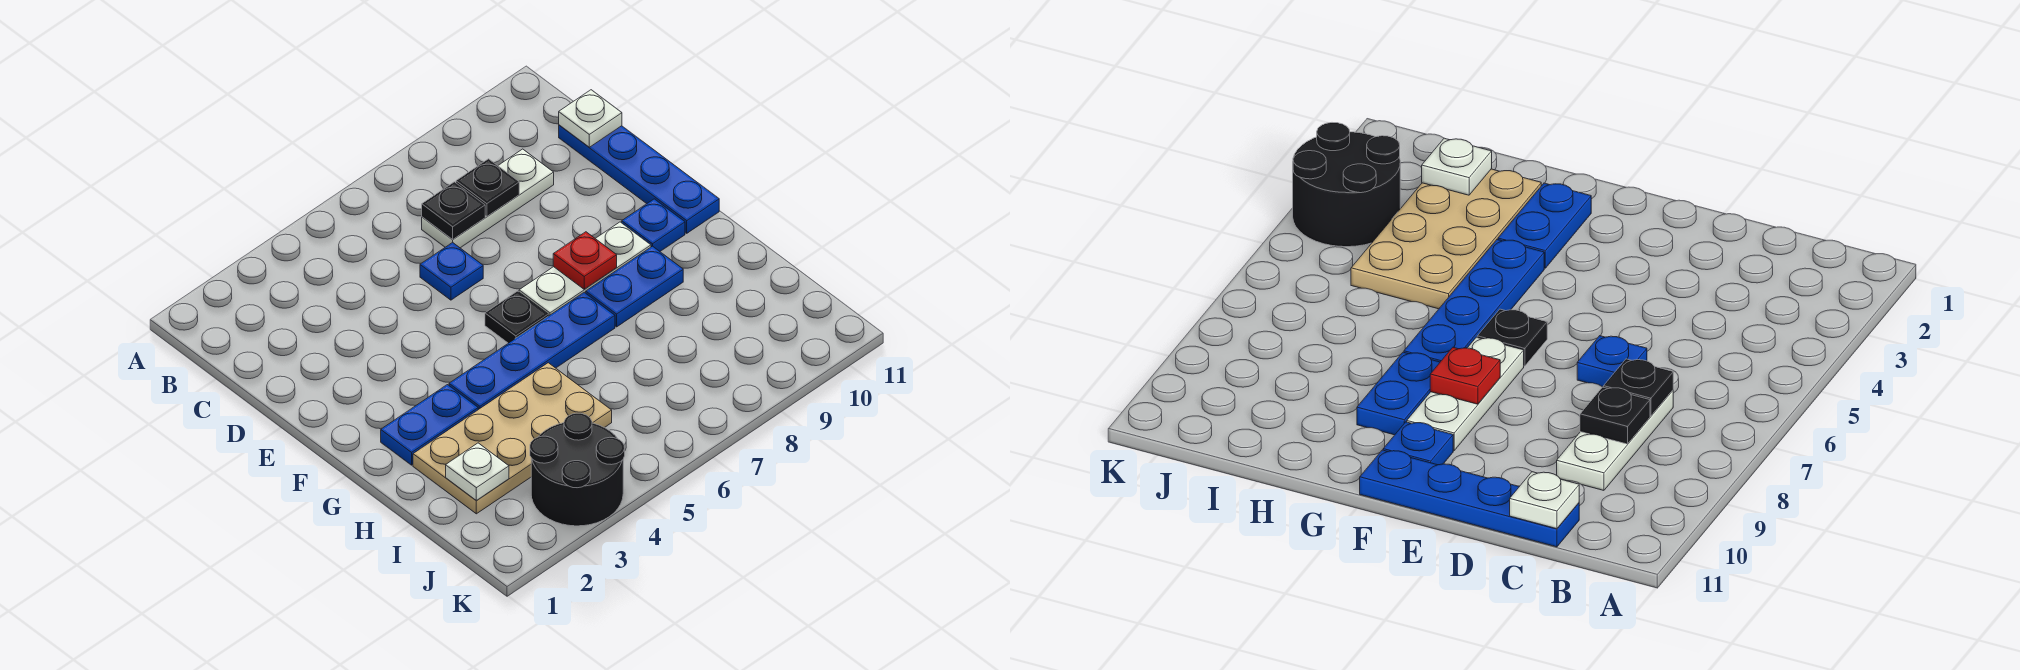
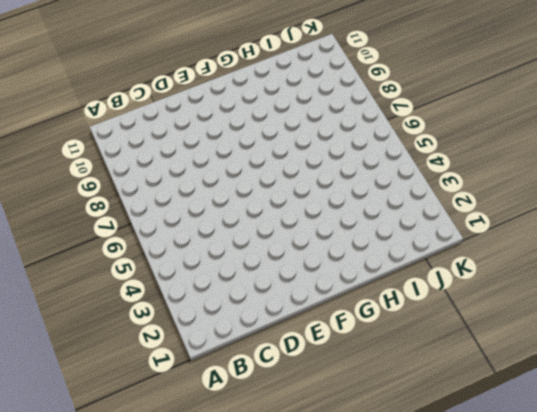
none -> white 1x3 plate [422,149,554,248]
none -> blue 1x4 plate [559,125,719,233]
none -> blue 1x1 plate [420,242,483,300]

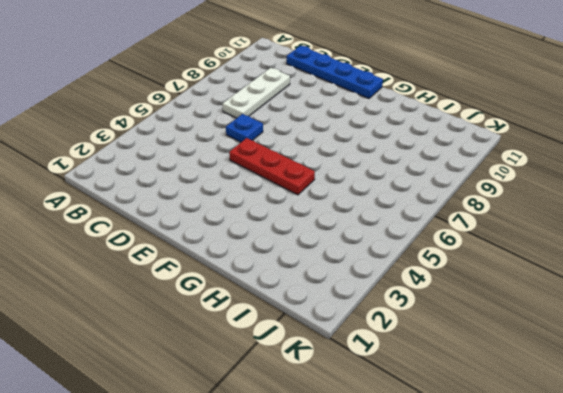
red 1x3 plate [229,138,315,195] -> blue 1x4 plate [449,292,615,409]
none -> black 1x1 plate [485,291,548,343]
none -> white 1x3 plate [519,222,651,316]
none -> blue 1x1 plate [622,199,685,251]

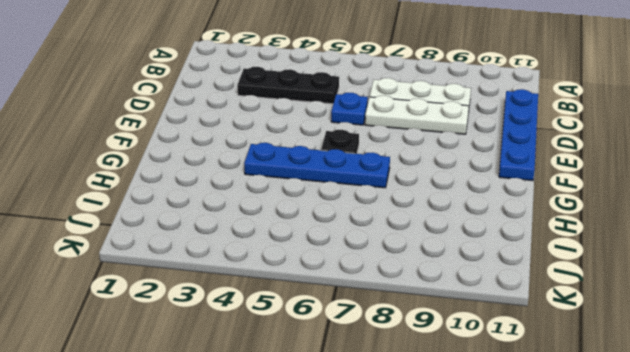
black 1x3 plate [238,67,339,104] -> none
white 1x3 plate [365,95,469,134] -> white 1x3 plate moved to [519,222,651,316]
none -> blue 1x1 plate [622,199,685,251]
none -> blue 1x2 plate [381,385,478,465]
none -> blue 1x2 plate [586,246,683,327]

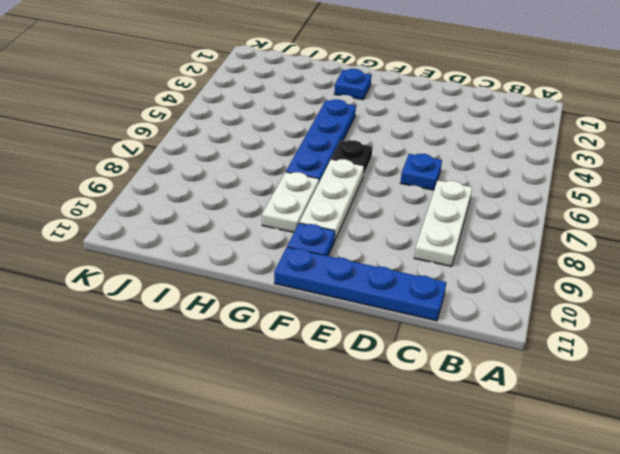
blue 1x1 plate [334,69,372,100] -> blue 1x2 plate [381,385,478,465]
white 1x2 plate [262,172,319,232] -> blue 1x2 plate [586,246,683,327]
none -> tan 2x4 plate [413,363,612,514]
none -> black 2x2 round brick [530,413,625,526]
none -> black 1x1 plate [422,182,485,240]

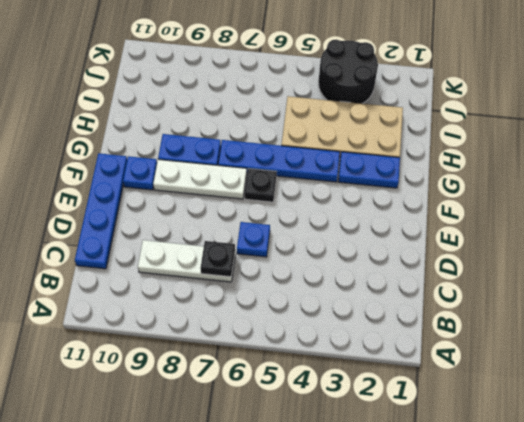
none -> black 1x1 plate [456,159,519,216]
none -> white 1x1 plate [559,90,622,147]
none -> red 1x1 plate [553,232,617,289]

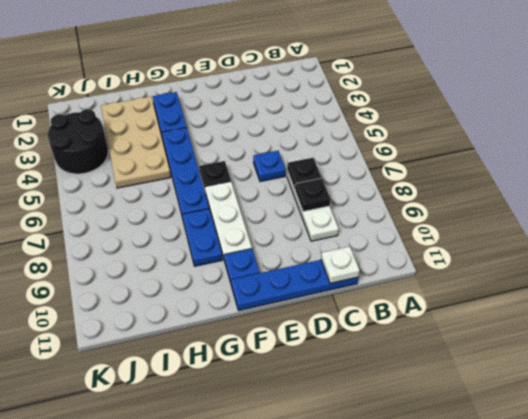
none -> red 1x1 plate [553,232,617,289]
none -> white 1x1 plate [446,443,509,500]

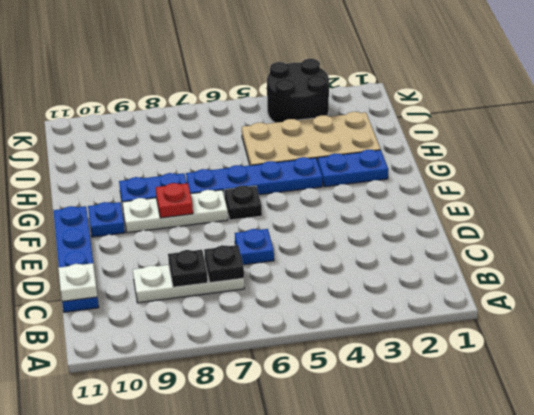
none -> white 1x1 plate [446,443,509,500]

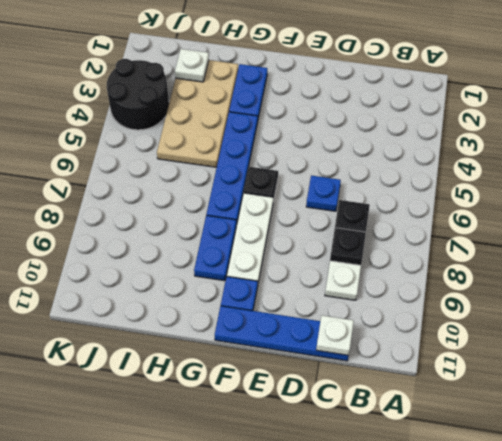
none -> red 1x1 plate [553,232,617,289]

